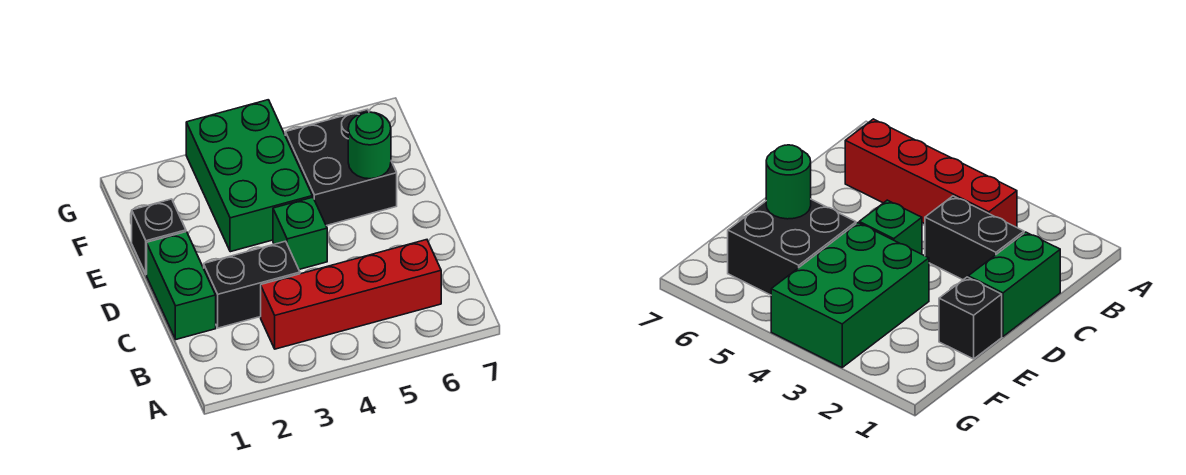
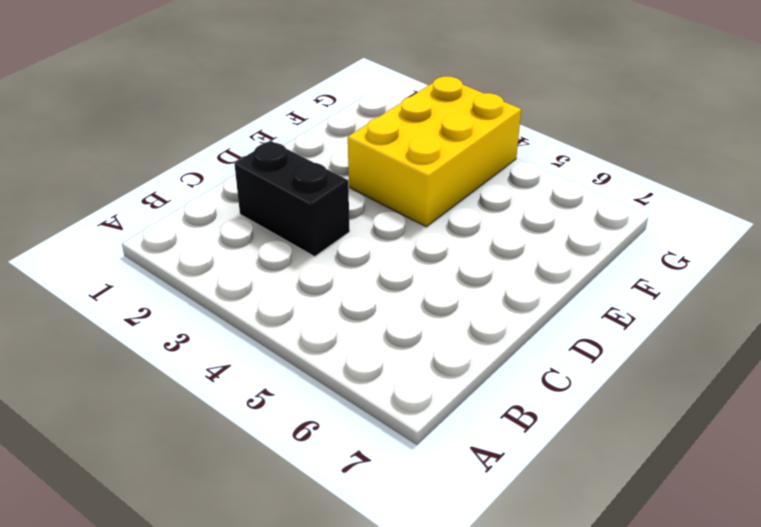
yellow 2x3 brick [348,76,521,227] -> green 2x3 brick [186,100,312,252]
none -> red 1x4 brick [261,240,441,349]
none -> green 1x2 brick [147,232,216,339]

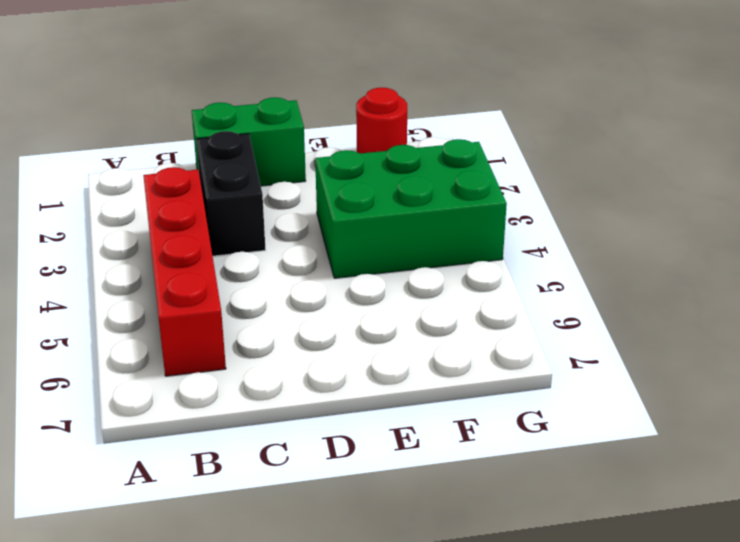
red 1x1 round brick [356,88,407,154] -> none
none -> green 1x1 brick [273,197,327,269]
none -> black 1x1 brick [132,199,186,274]

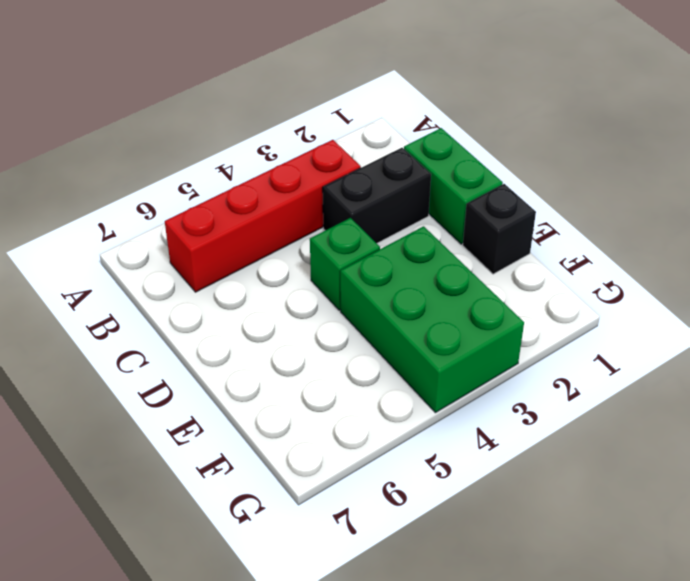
none -> black 2x2 brick [285,109,397,226]
none -> green 1x1 round brick [348,112,391,179]

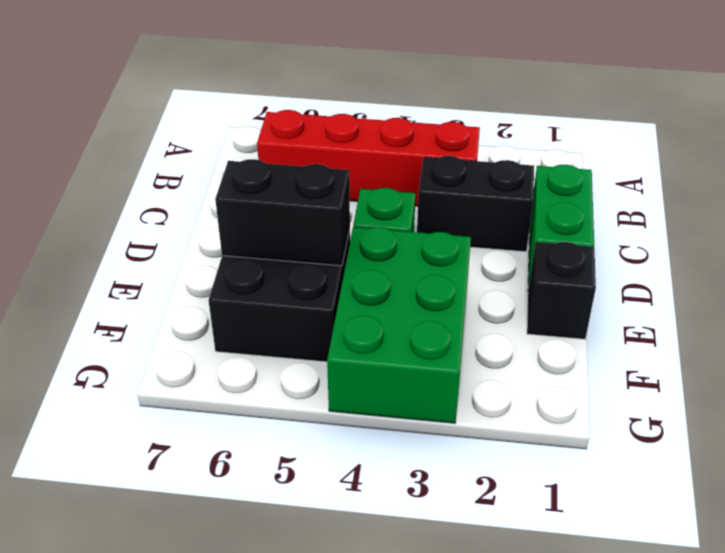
black 1x2 brick [215,159,350,266] -> green 1x1 round brick [348,112,391,179]

